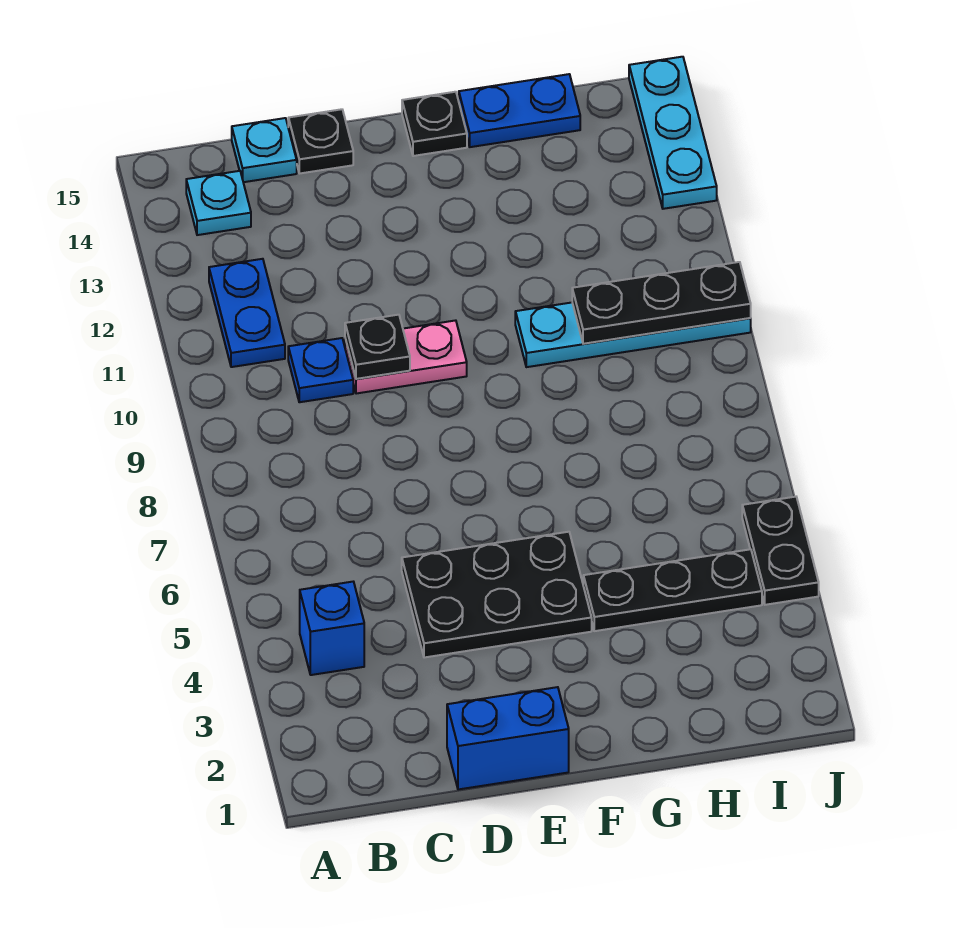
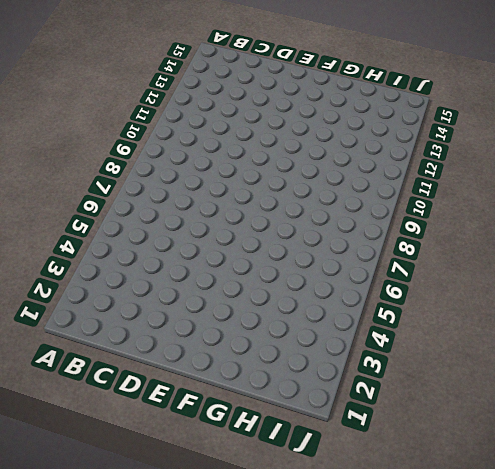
none -> blue 1x1 brick [300,582,364,675]
none -> blue 1x2 plate [209,259,285,367]
none -> cyan 1x1 plate [186,171,251,235]

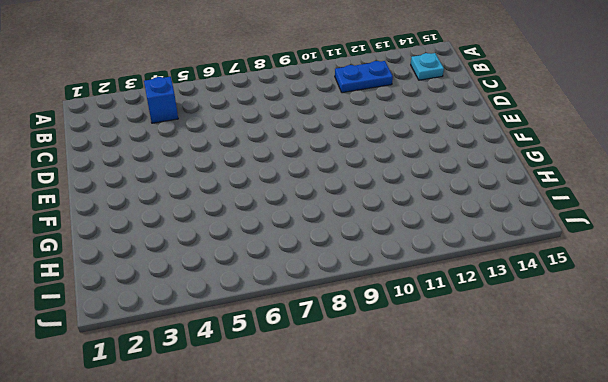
none -> blue 1x1 plate [288,338,353,402]
none -> cyan 1x1 plate [232,118,297,182]
none -> blue 1x2 brick [447,687,569,790]

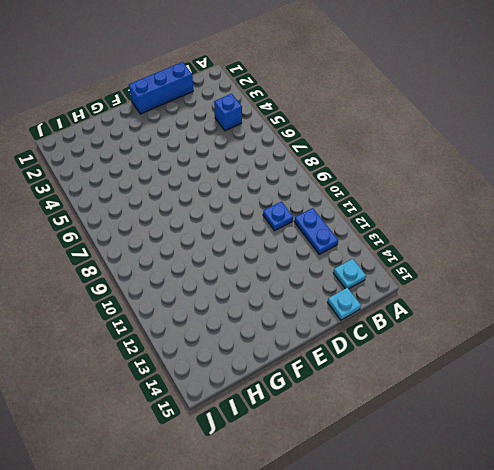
blue 1x3 brick [129,62,193,114] -> blue 1x2 brick [447,687,569,790]
none -> black 2x3 plate [402,532,592,658]
none -> pink 1x2 plate [345,320,467,394]
none -> black 1x1 plate [288,109,353,173]

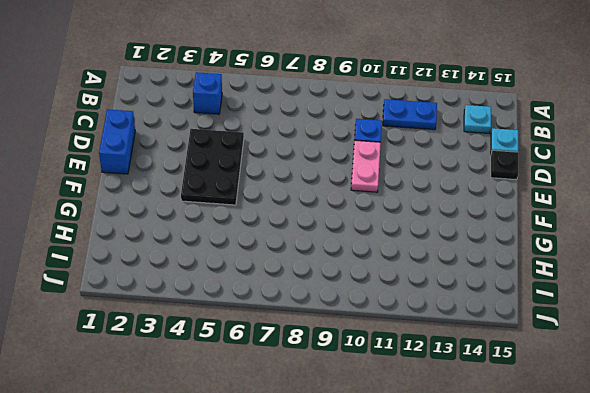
none -> black 1x1 plate [402,92,467,156]
none -> black 1x3 plate [583,549,762,631]
none -> cyan 1x4 plate [515,303,751,367]

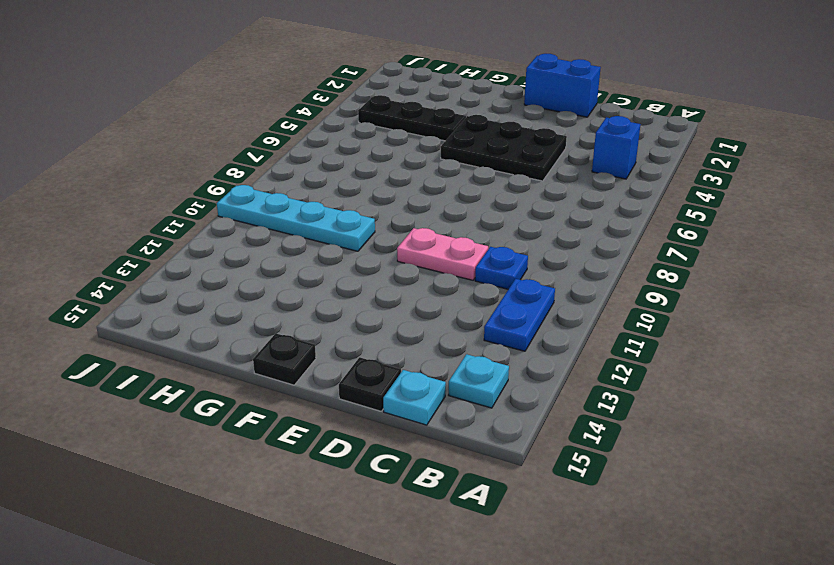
none -> blue 1x2 plate [459,74,580,147]
none -> black 1x2 plate [742,497,819,605]
none -> cyan 1x3 plate [629,57,717,209]

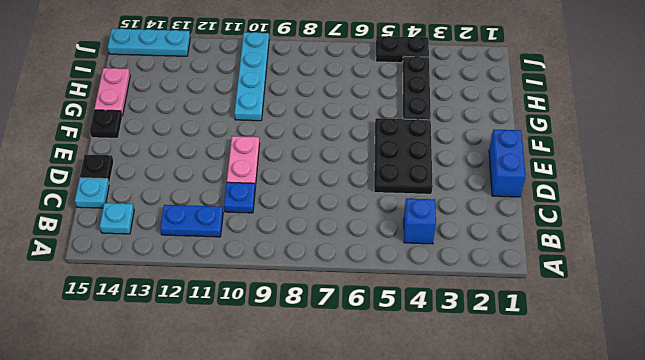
pink 1x2 plate [94,68,130,116] -> blue 1x2 plate [459,74,580,147]
none -> black 1x1 plate [345,315,410,379]
none -> black 1x3 plate [572,262,751,344]

